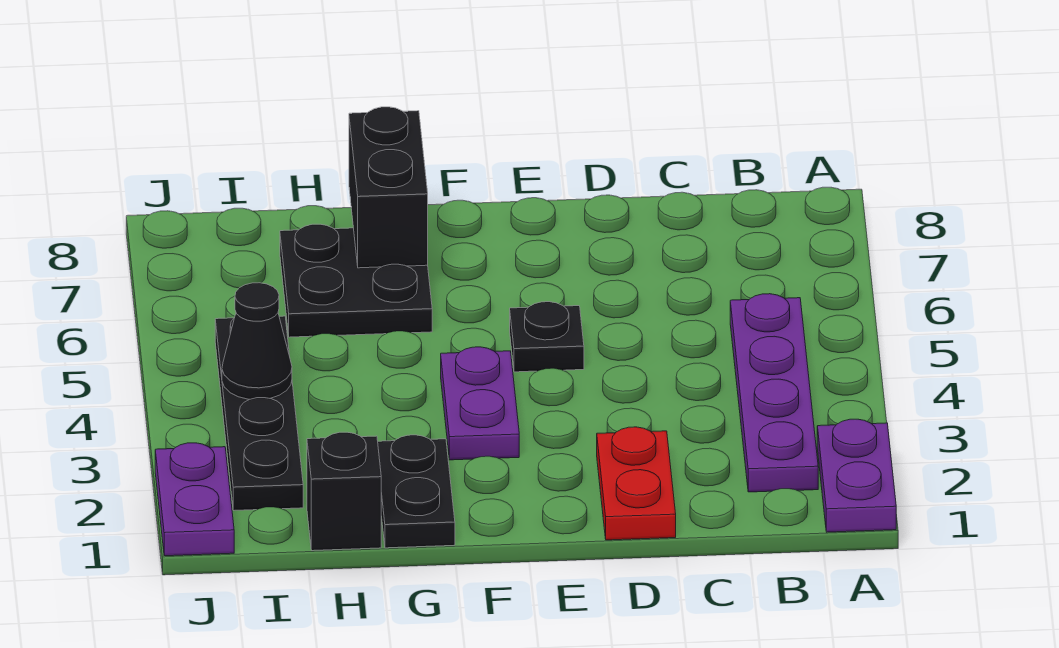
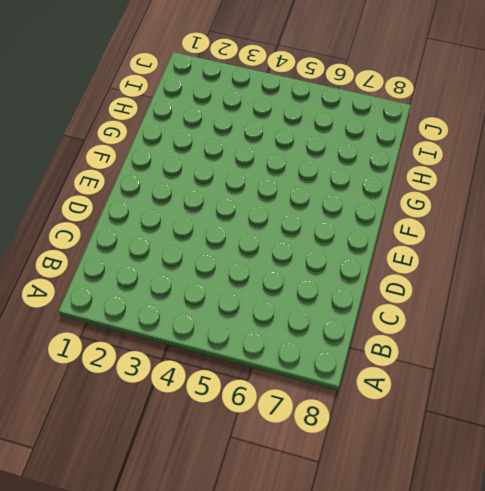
none -> purple 1x2 plate [817,419,896,532]
none -> purple 1x4 plate [730,294,818,492]
none -> red 1x2 plate [597,427,676,540]

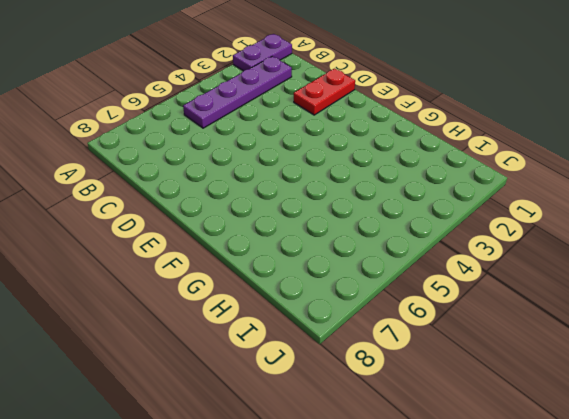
none -> black 1x1 plate [510,302,584,372]
none -> purple 1x2 plate [441,347,519,460]
none -> black 1x2 plate [378,435,455,548]

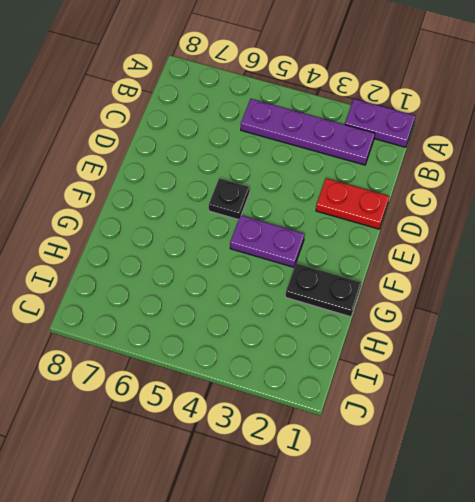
none -> black 2x2 plate [280,224,432,337]
none -> black 1x1 brick [307,432,381,551]
none -> black 1x4 plate [215,316,303,510]

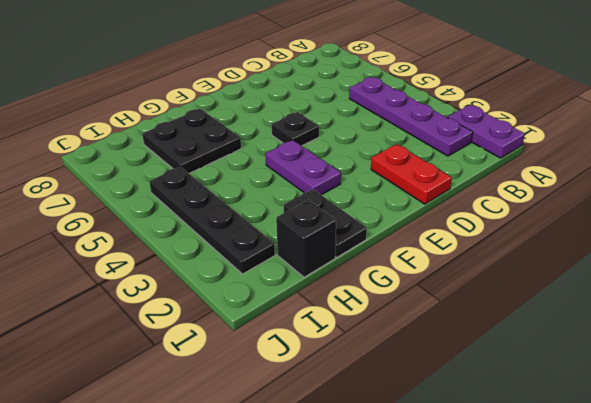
none -> purple 1x2 plate [155,443,234,556]
none -> black 1x2 brick [349,107,428,268]
none -> black 1x1 cone [222,283,292,399]

